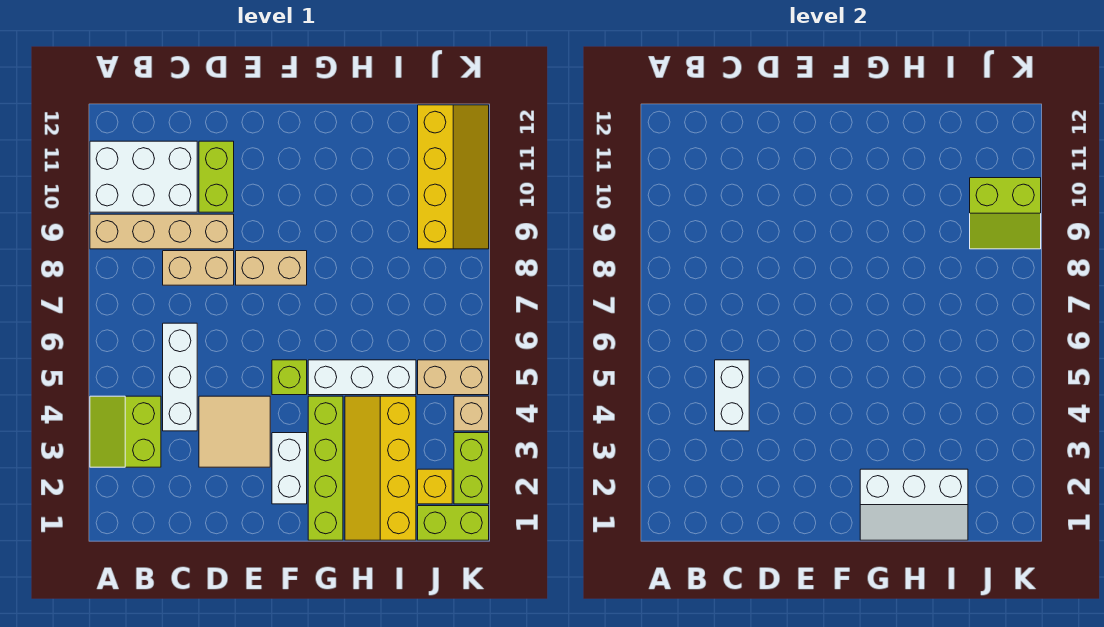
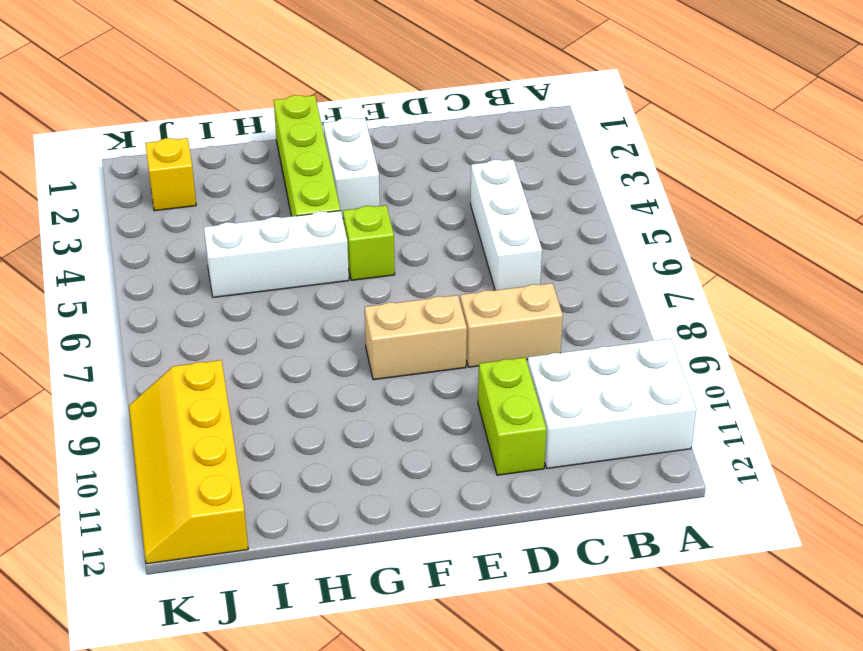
none -> lime 2x2 slope [90,396,161,467]
none -> tan 1x4 brick [90,214,234,249]
none -> tan 2x2 tile [199,396,270,467]

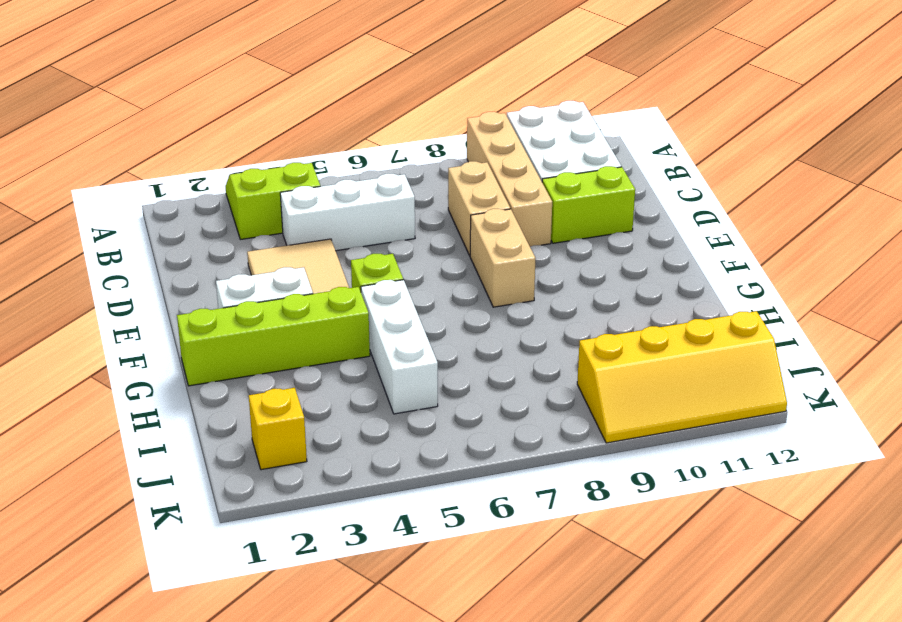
none -> yellow 2x4 slope [345,396,416,540]
none -> lime 1x2 brick [418,506,489,540]
none -> tan 1x2 brick [418,360,489,395]

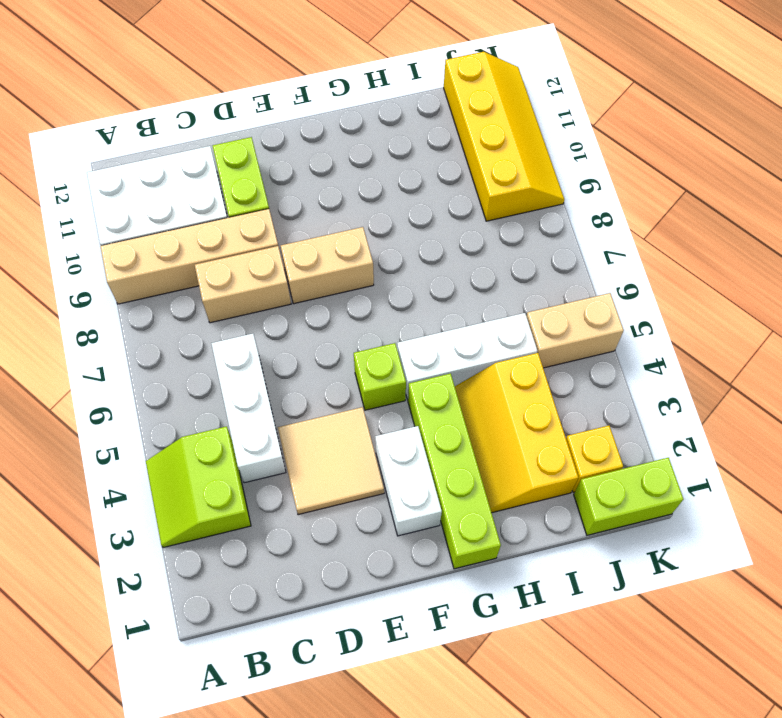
yellow 2x3 slope [455,353,578,513] -> yellow 2x4 slope [345,396,416,540]
none -> lime 1x2 brick [454,433,489,504]
none -> tan 1x1 brick [454,396,489,431]
none -> white 1x2 brick [715,360,749,431]

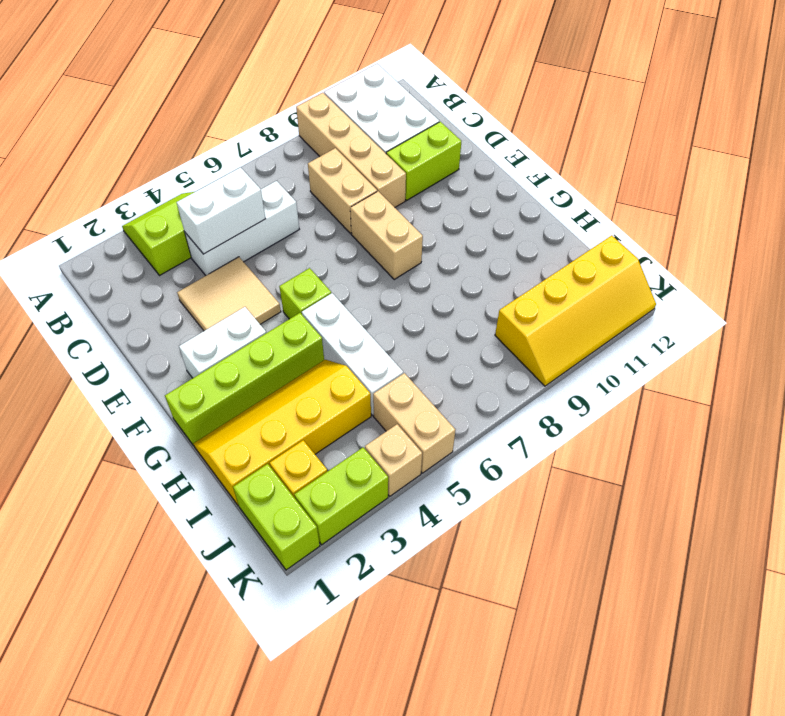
none -> white 2x3 slope [860,469,968,540]
none -> lime 2x2 slope [970,178,1041,249]

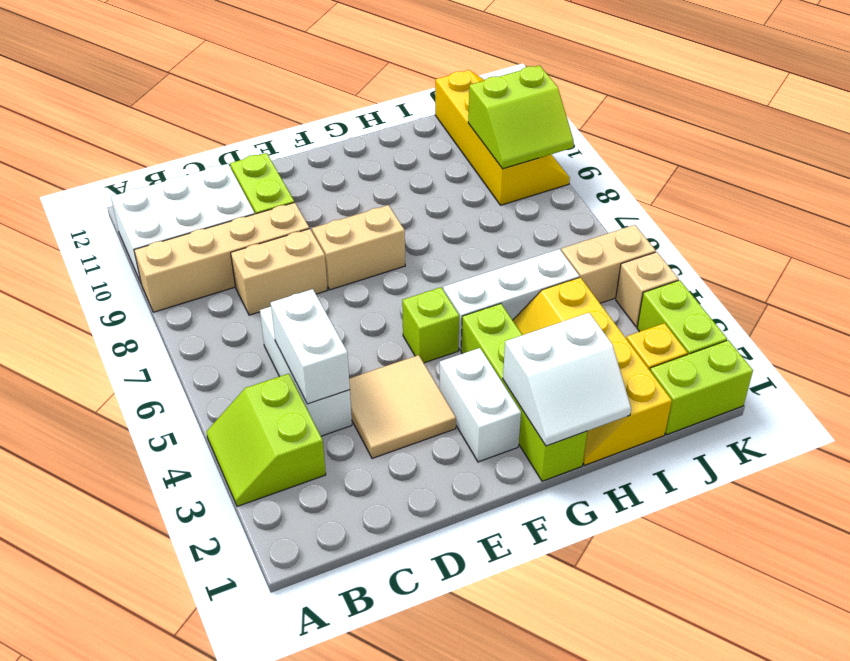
white 2x2 slope [503,313,631,446] -> white 2x3 slope [860,469,968,540]

